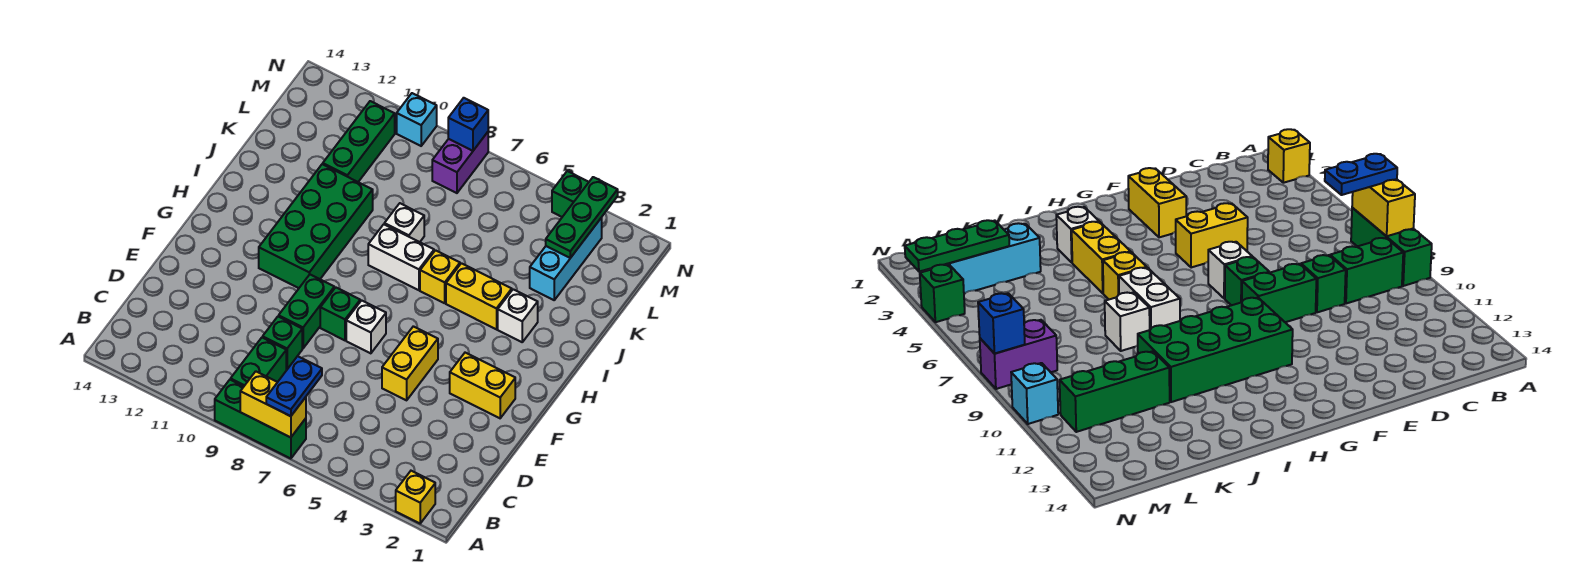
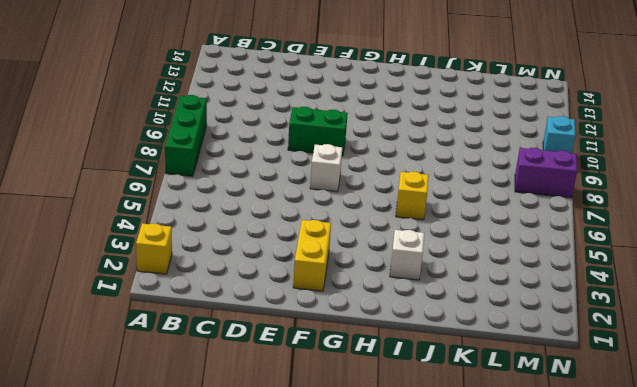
none -> green 1x2 brick [231,337,286,386]
none -> green 1x1 brick [263,316,302,369]
none -> yellow 1x2 brick [382,326,438,400]

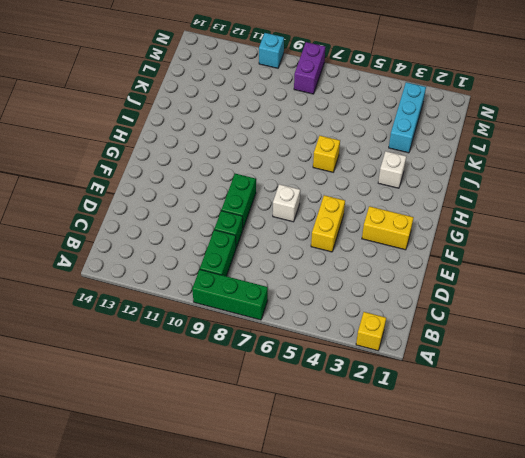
none -> green 1x1 brick [320,287,360,340]
none -> green 2x4 brick [259,164,373,288]
none -> yellow 1x2 brick [446,263,512,329]

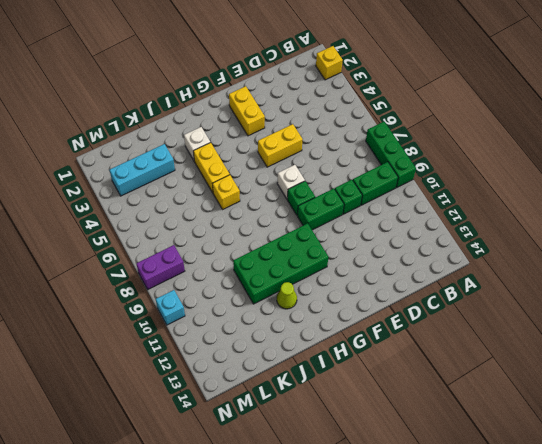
lime 1x1 cone [277,282,297,309] -> none
none -> white 1x2 brick [368,224,434,290]
none -> white 1x1 brick [384,203,424,242]
none -> green 1x3 brick [323,101,395,182]

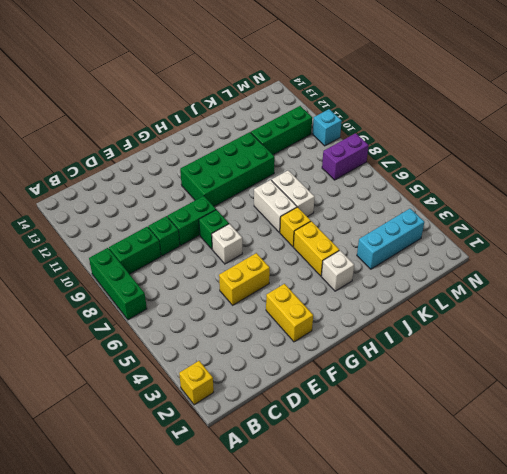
white 1x2 brick [272,170,315,217] -> white 1x1 brick [384,203,424,242]
none -> green 1x1 brick [552,171,589,217]
none -> yellow 1x2 brick [240,371,306,438]
none -> green 1x3 plate [546,177,618,258]

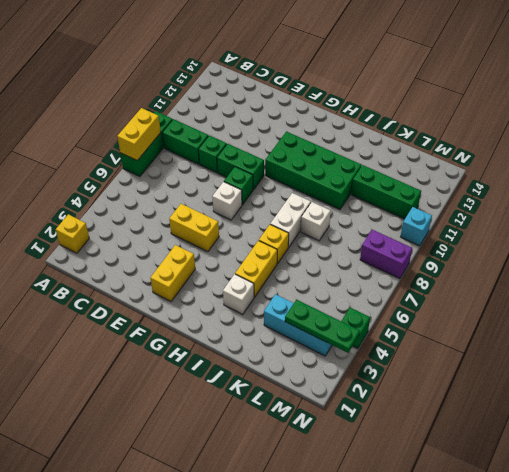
none -> blue 1x1 brick [448,98,488,151]
none -> blue 1x2 plate [266,356,322,416]

